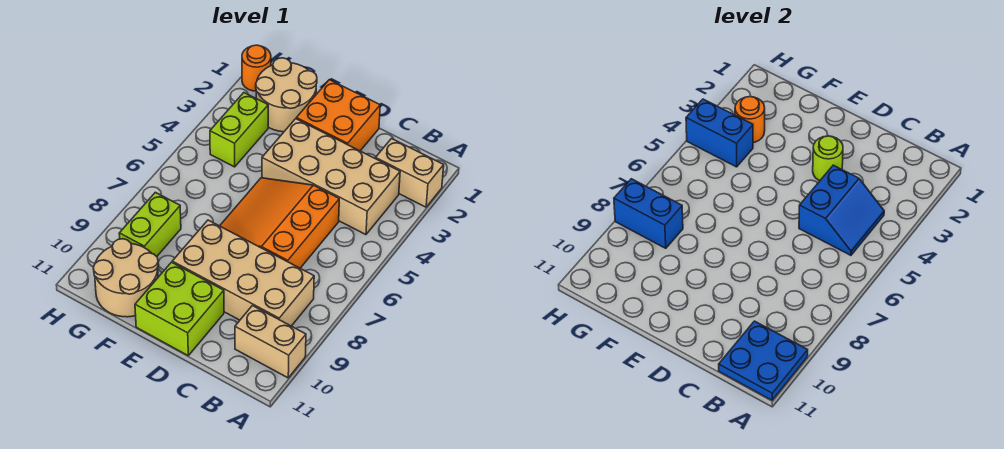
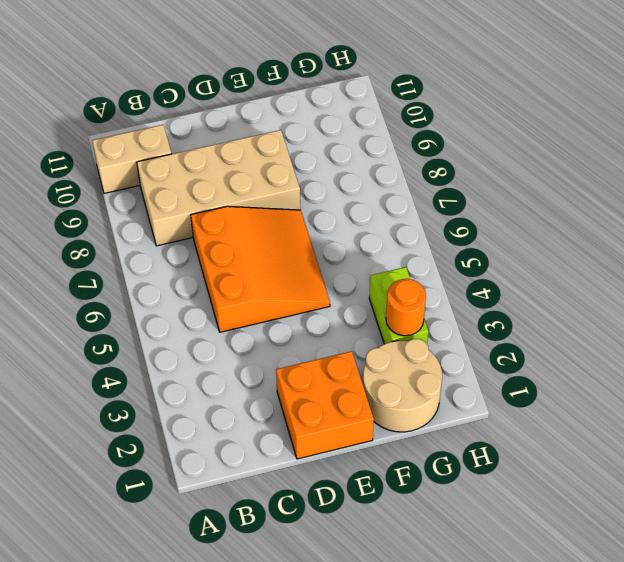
none -> tan 1x2 brick [375,139,444,207]
none -> tan 2x4 brick [262,119,400,235]
none -> lime 2x2 brick [135,262,224,356]

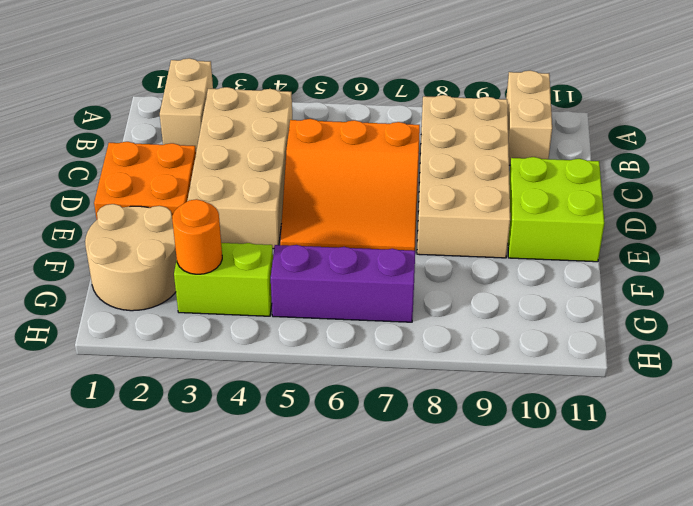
purple 1x3 brick [271,245,415,322] -> none
none -> tan 2x2 round brick [93,239,158,317]
none -> lime 1x2 brick [119,192,181,256]
none -> orange 1x1 round brick [242,45,271,91]

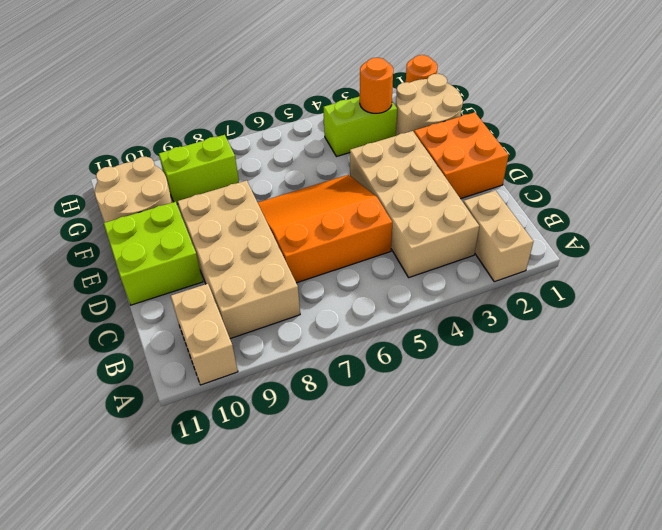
none -> blue 2x2 plate [719,321,808,400]
none -> blue 2x2 slope [799,165,884,255]
none -> lime 1x1 round brick [813,136,843,181]

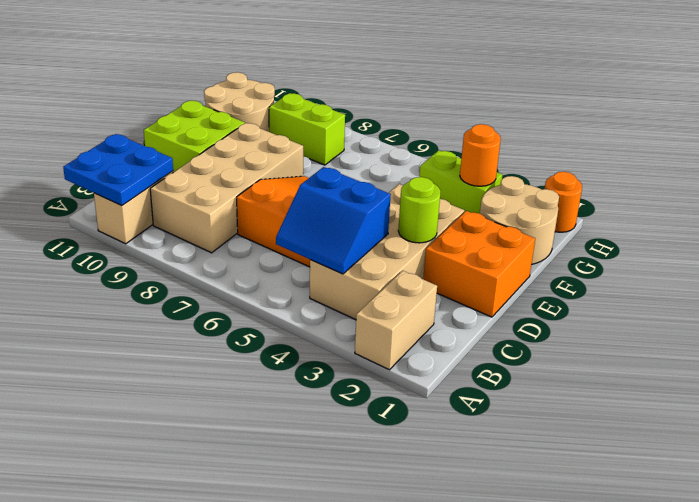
none -> blue 1x2 brick [686,99,753,167]
none -> blue 1x2 brick [614,179,683,248]

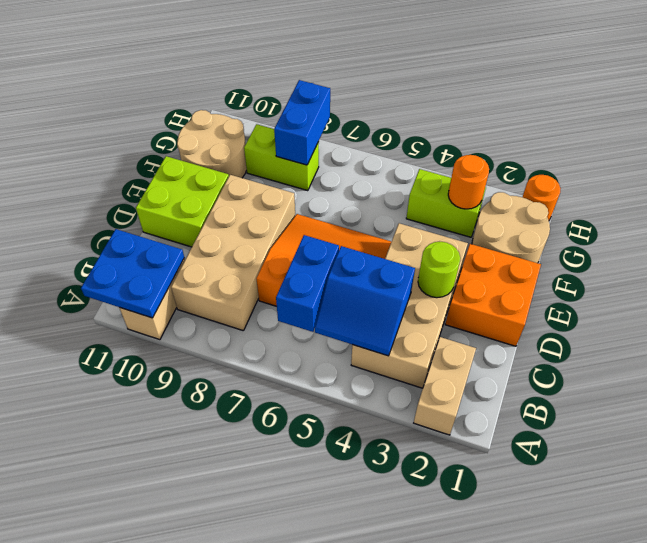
blue 1x2 brick [276,235,339,332] -> blue 1x2 brick moved to [686,99,753,167]

